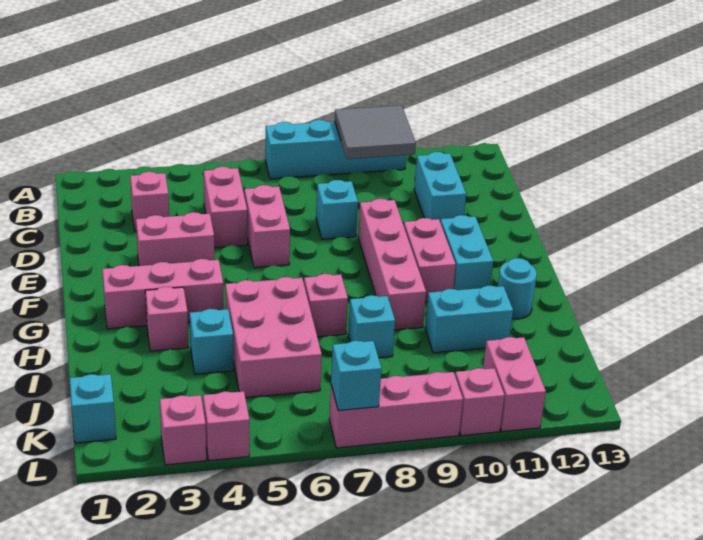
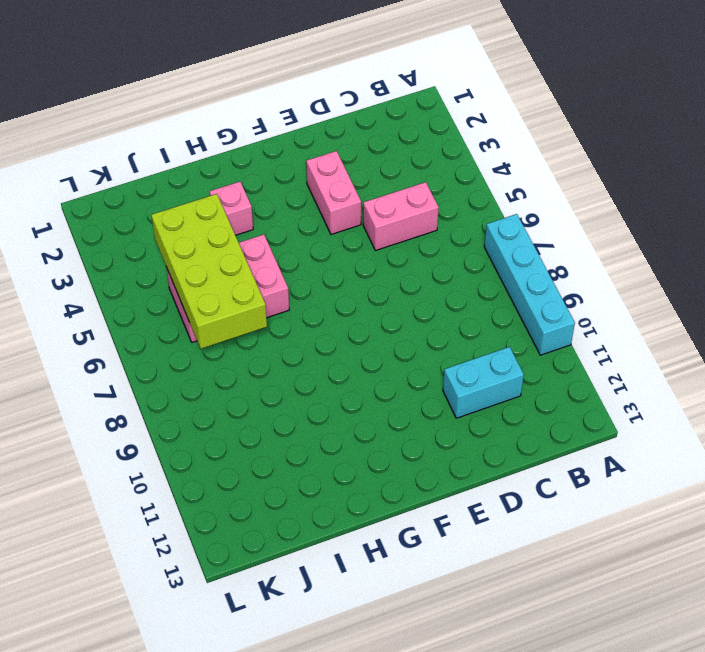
lime 2x4 brick [151,194,267,349] -> none
none -> pink 1x1 brick [130,172,169,231]
none -> pink 1x2 brick [244,185,290,268]
none -> cyan 1x1 brick [316,180,358,239]

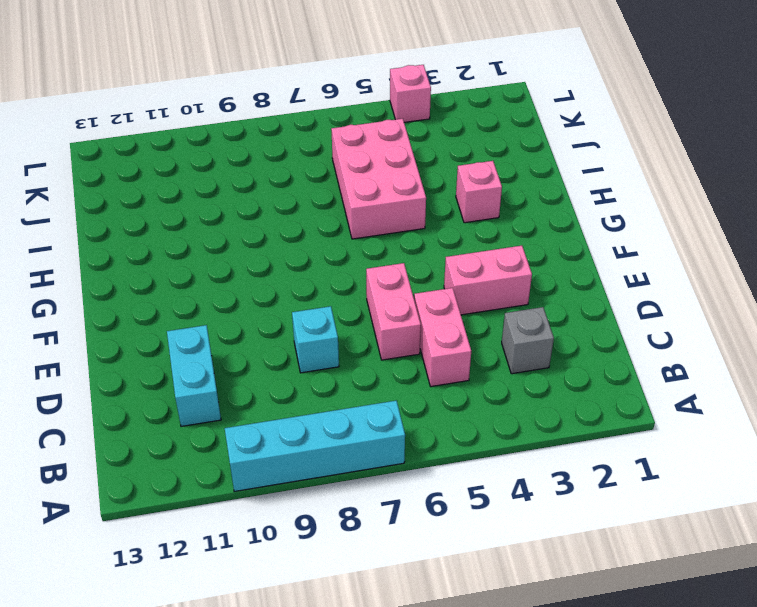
grey 1x1 brick [502,307,554,374] -> pink 1x1 brick [130,172,169,231]
none -> pink 1x4 brick [358,199,426,330]
none -> pink 1x2 brick [404,218,456,302]
none -> cyan 1x2 brick [440,215,493,290]

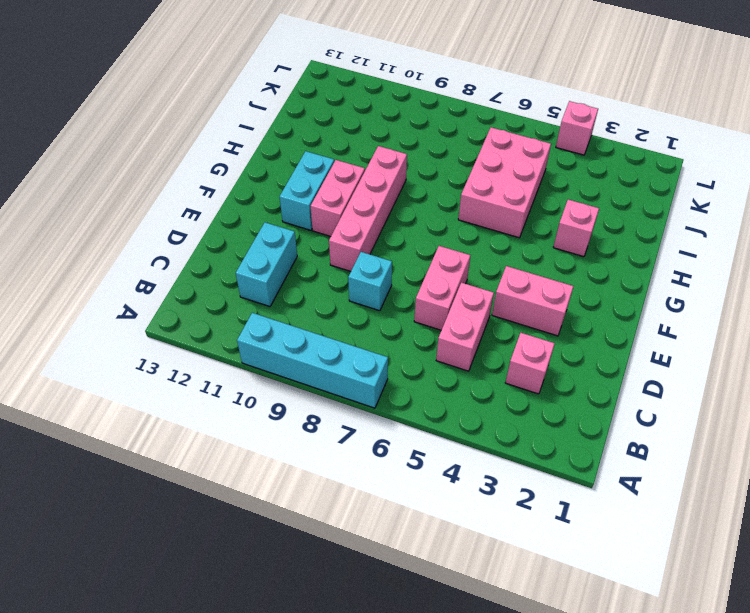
none -> pink 1x3 brick [102,259,224,329]
none -> pink 1x1 brick [304,274,348,337]
none -> cyan 1x1 round brick [498,258,537,319]

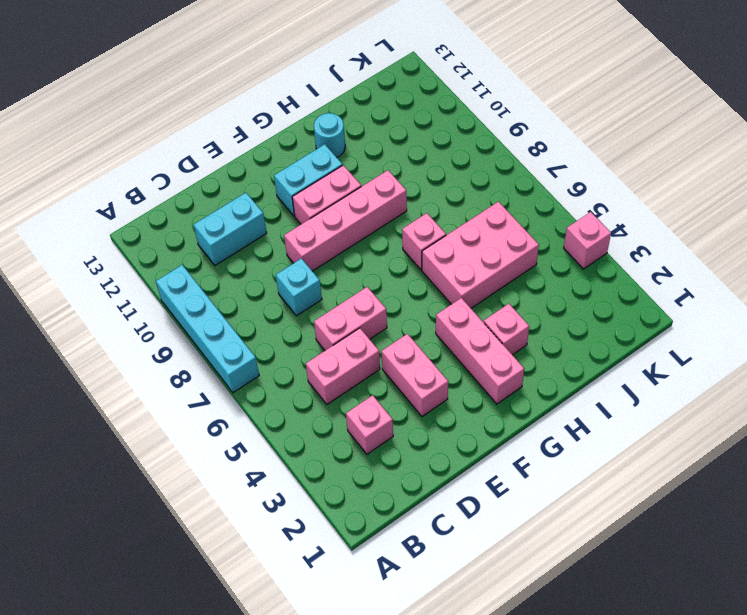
none -> cyan 1x1 brick [190,309,233,374]
none -> cyan 1x1 brick [348,295,395,358]
none -> cyan 1x2 brick [425,286,513,353]

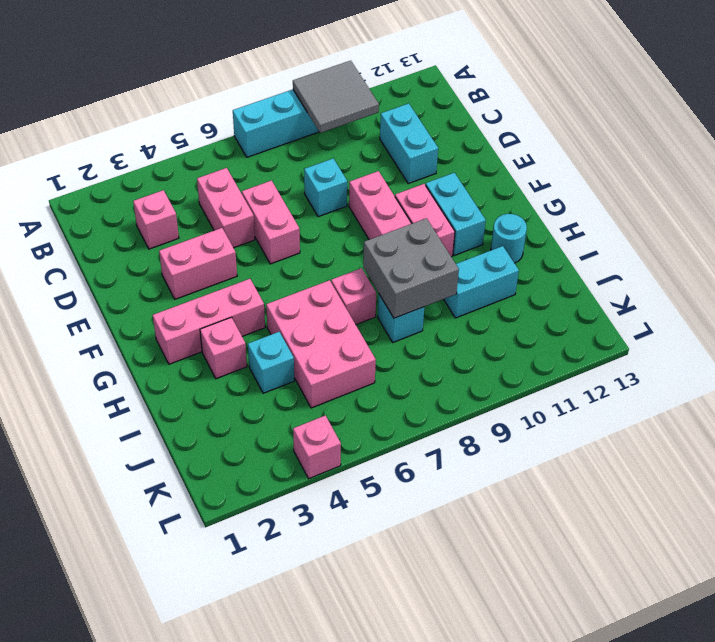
grey 2x2 brick [363,218,459,318] -> none
none -> cyan 1x1 brick [70,374,116,443]
none -> pink 1x2 brick [483,337,546,432]
none -> pink 1x1 brick [160,395,206,465]

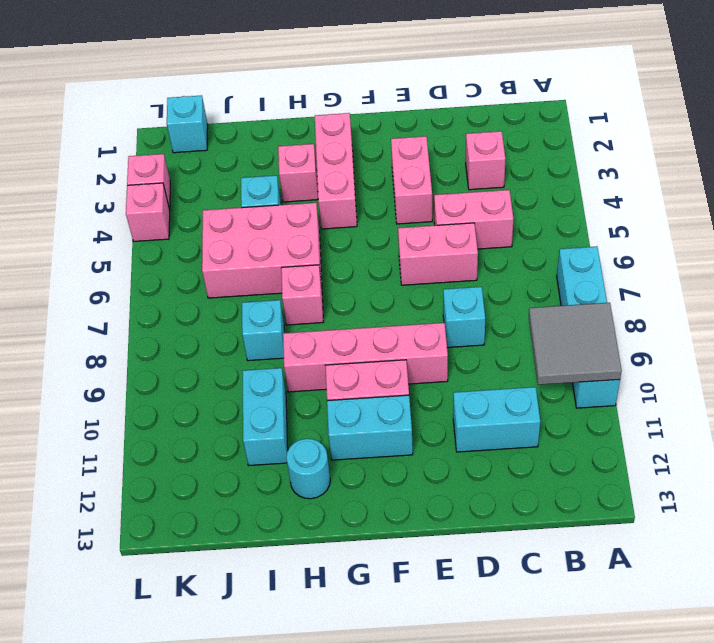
none -> pink 1x2 brick [483,337,546,432]
none -> pink 1x3 brick [329,372,463,448]
none -> pink 1x1 brick [455,368,505,436]

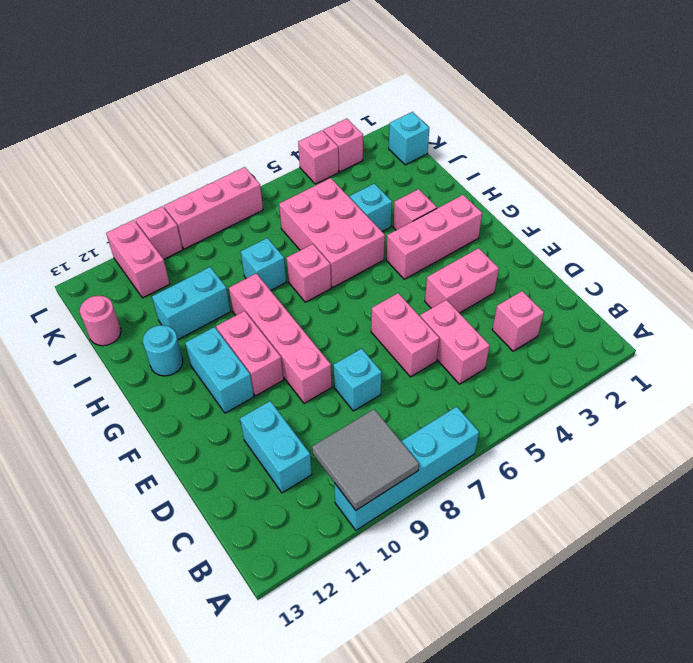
pink 1x1 round brick [80,296,121,346] -> none
none -> cyan 1x1 brick [331,341,381,410]

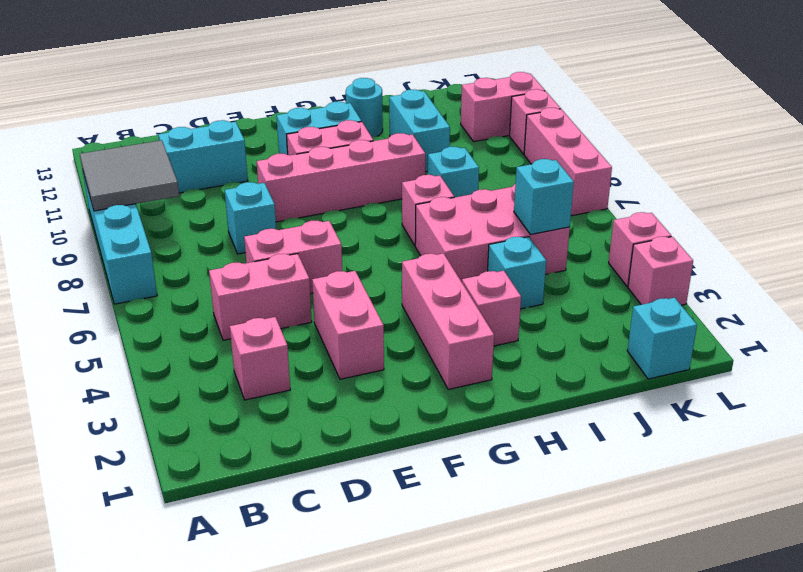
cyan 1x1 brick [514,159,574,235] -> cyan 1x1 brick moved to [331,341,381,410]

